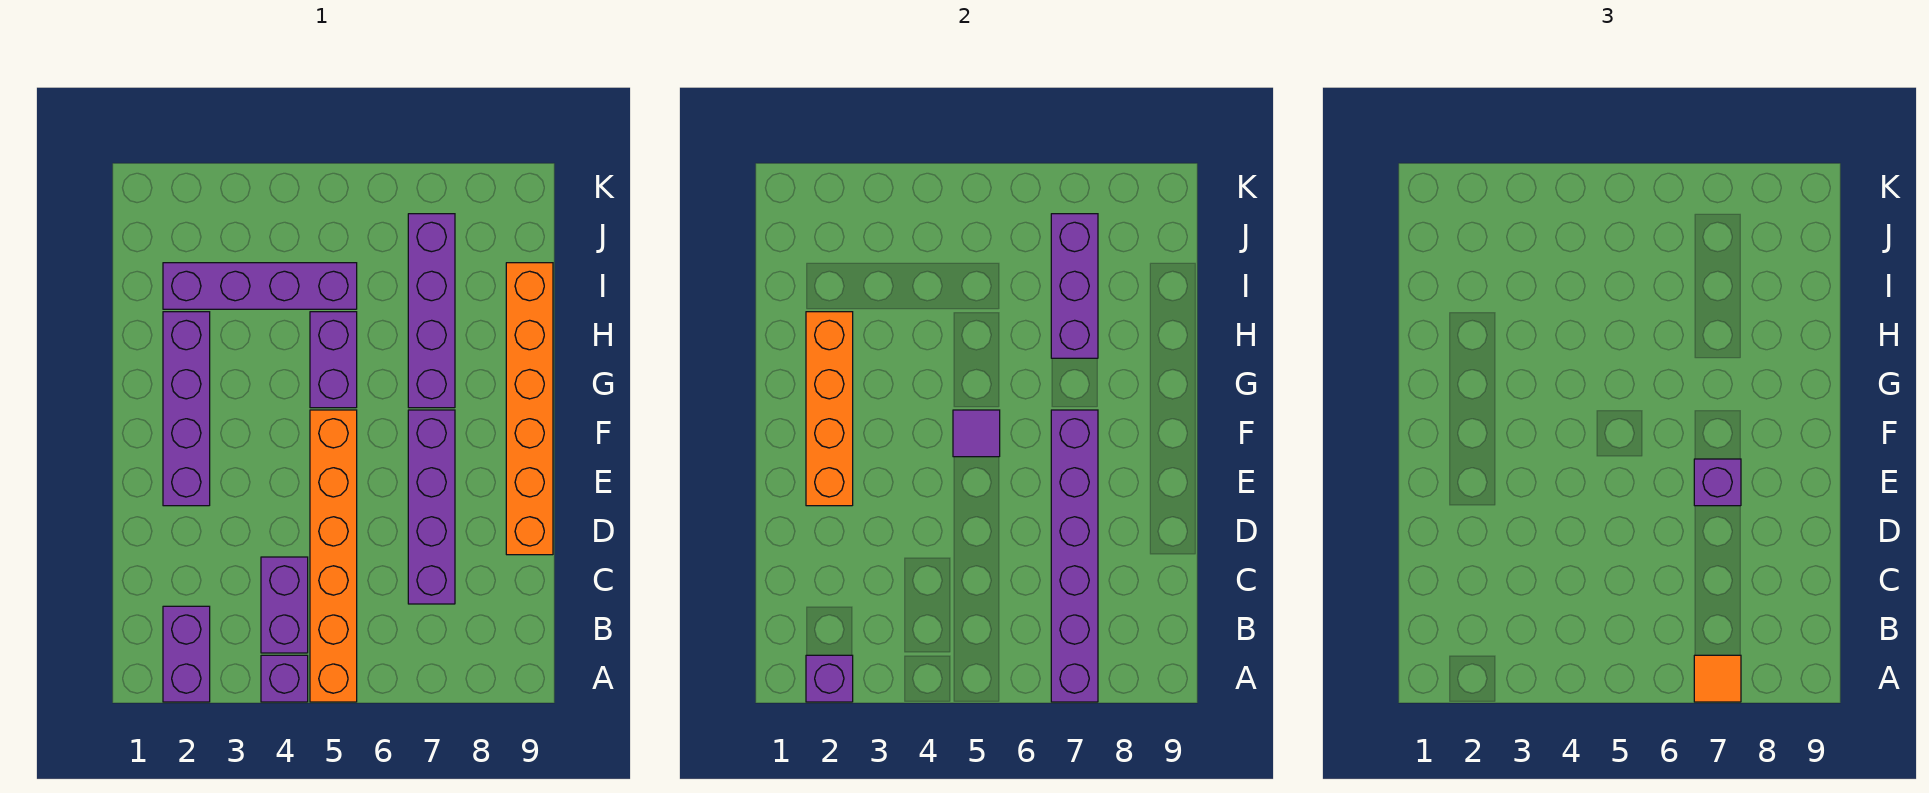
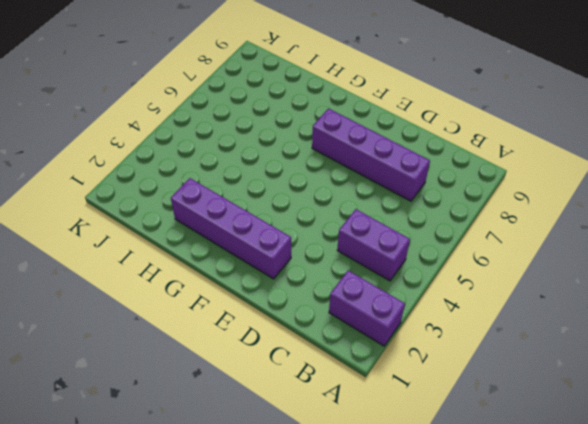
none -> purple 1x1 brick [261,655,308,702]
none -> orange 1x6 brick [310,410,357,702]
none -> orange 1x6 brick [506,263,553,555]

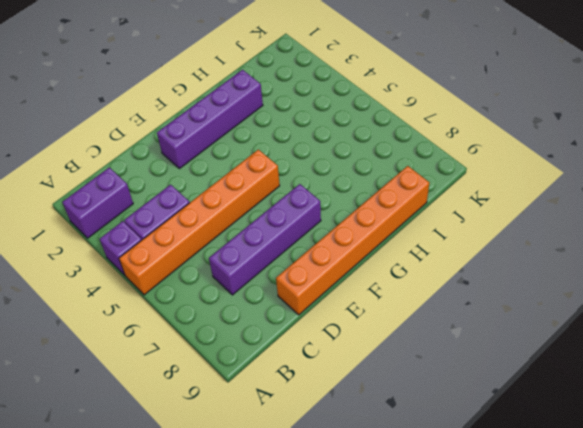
none -> purple 1x2 brick [310,312,357,408]
none -> purple 1x4 brick [408,214,455,408]
none -> purple 1x4 brick [163,263,357,309]

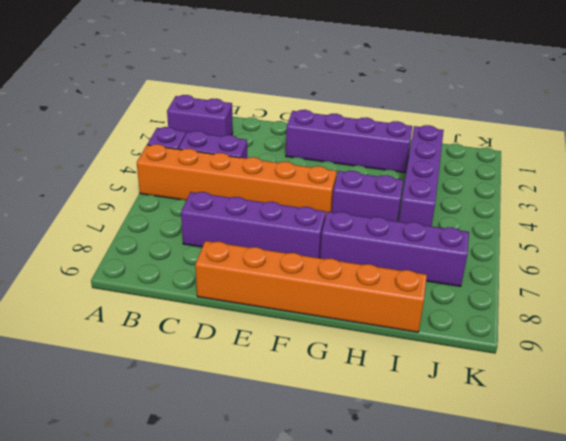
none -> purple 1x1 brick [806,655,853,702]
none -> purple 1x6 brick [1051,410,1098,702]
none -> orange 1x4 brick [806,312,853,506]

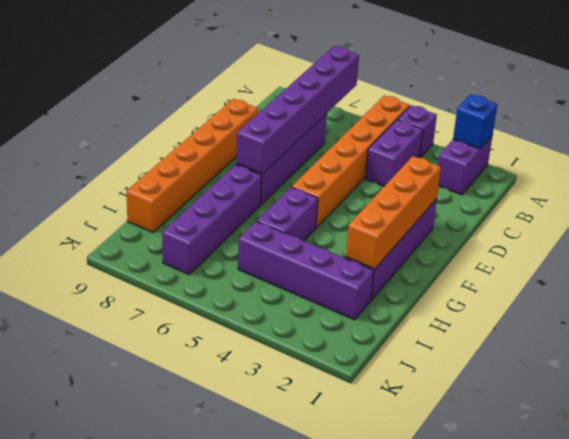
blue 1x1 brick [453,94,497,149] -> purple 1x1 brick [806,655,853,702]
none -> purple 1x1 tile [953,410,1000,457]
none -> purple 1x3 brick [1051,214,1098,358]
none -> orange 1x1 tile [1694,655,1741,702]

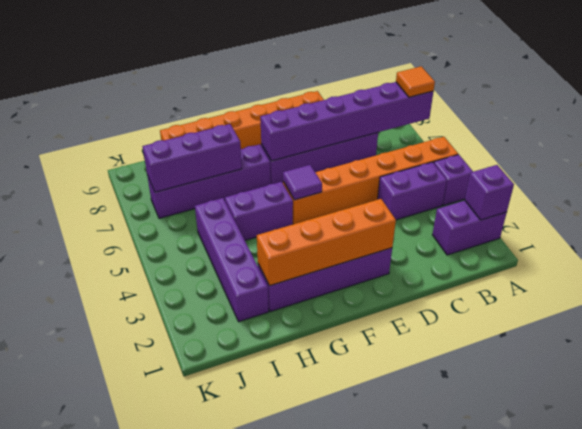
none -> purple 1x1 brick [1694,459,1741,506]

